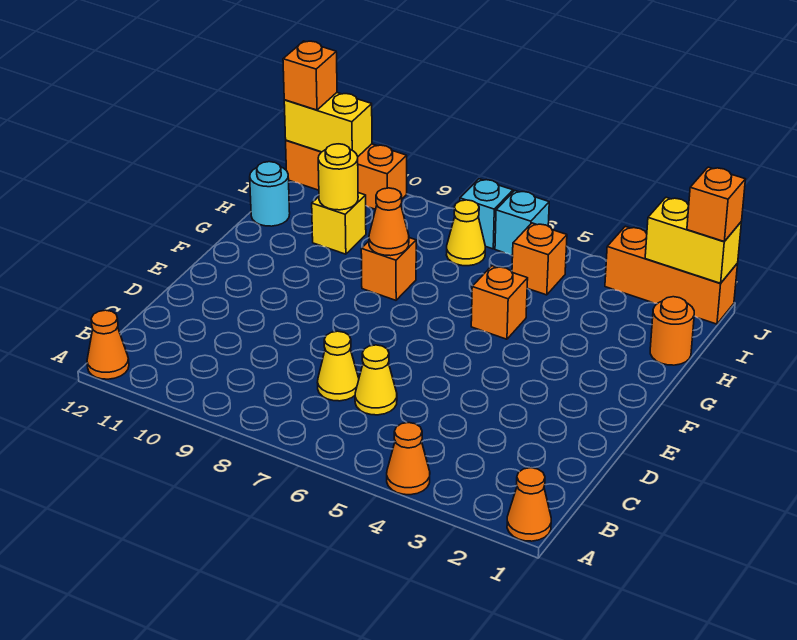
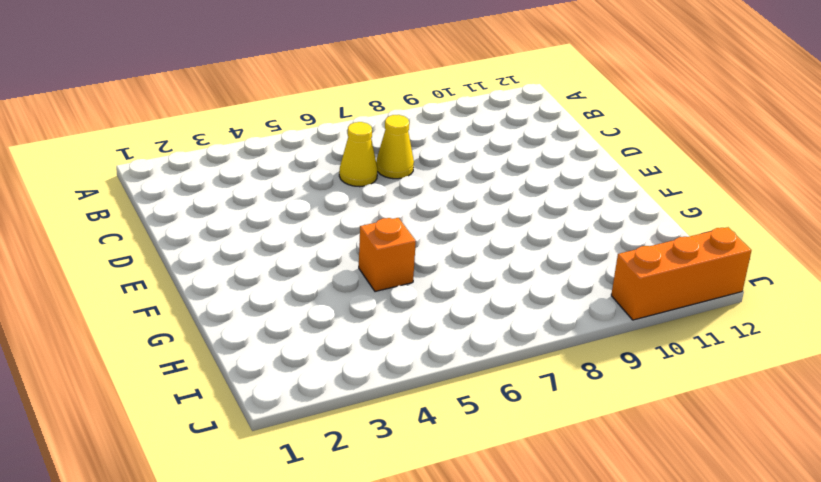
none -> orange 1x1 cone [507,468,551,541]
none -> orange 1x1 cone [387,423,430,495]
none -> orange 1x1 cone [87,310,129,379]

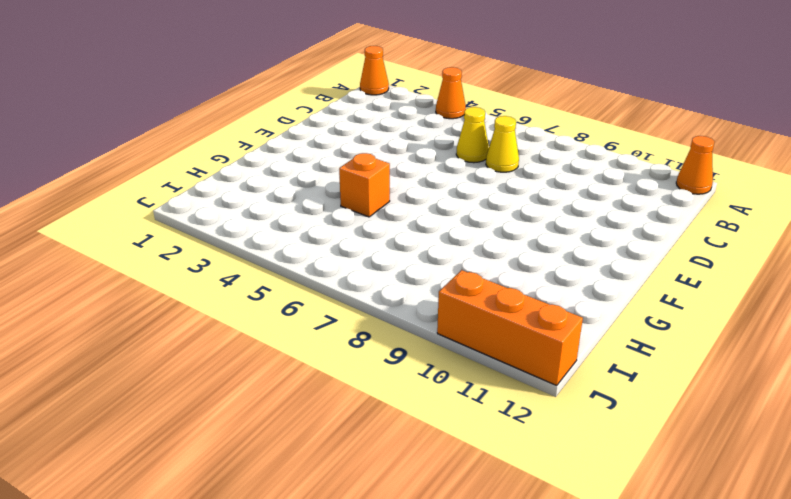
none -> orange 1x1 brick [361,238,416,300]
none -> orange 1x1 round brick [650,297,694,365]
none -> yellow 1x1 brick [312,193,366,254]

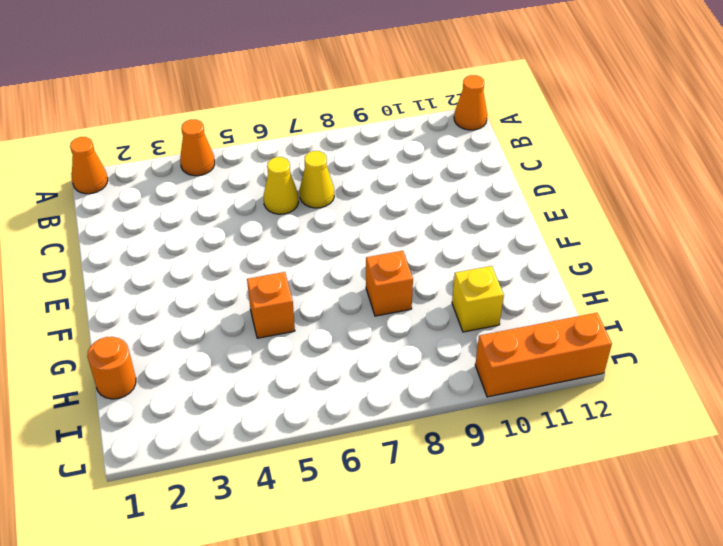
none -> cyan 1x1 round brick [250,162,290,226]
none -> orange 1x1 brick [512,223,567,295]
none -> yellow 1x1 cone [447,200,485,266]

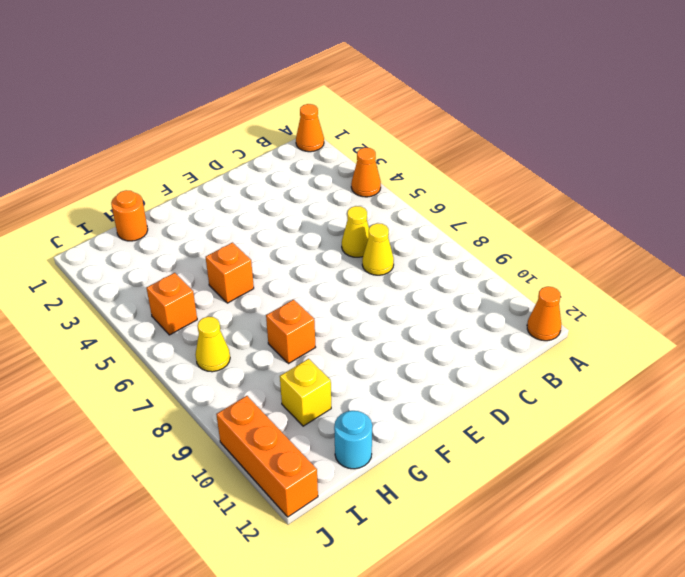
none -> orange 1x3 brick [605,226,738,324]
none -> cyan 1x1 brick [495,191,549,256]
none -> cyan 1x1 brick [460,179,513,249]

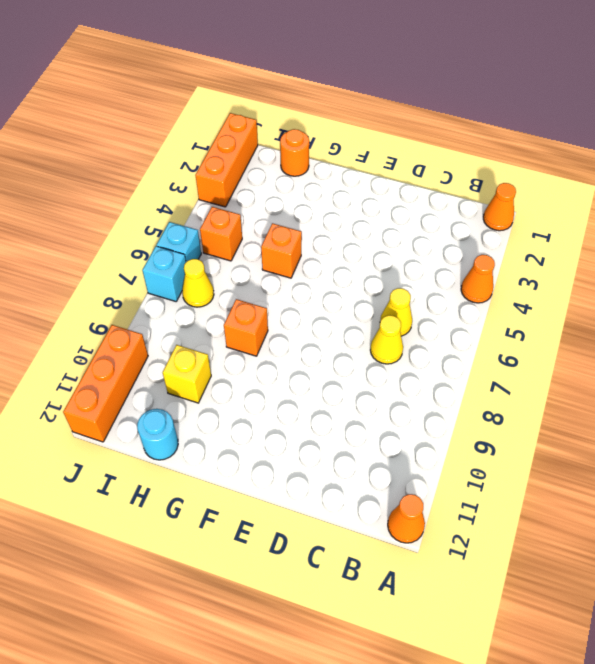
none -> orange 1x1 cone [369,188,409,256]
none -> yellow 1x1 round brick [318,144,358,210]
none -> yellow 1x2 brick [645,197,741,283]

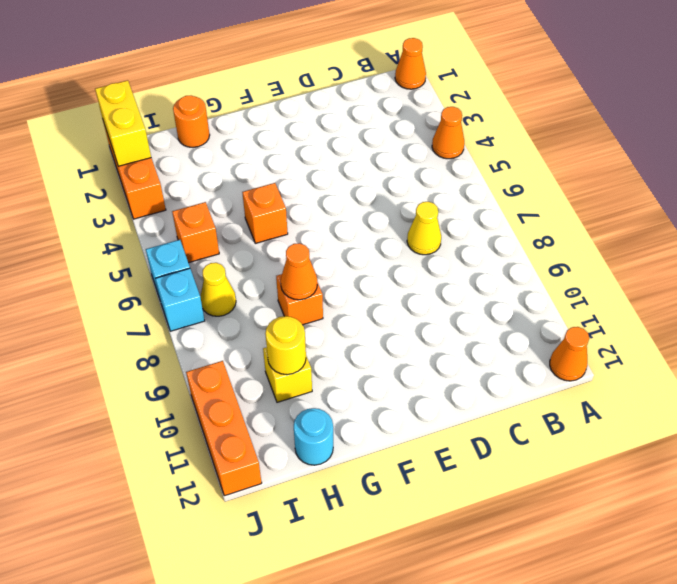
none -> yellow 1x1 cone [355,345,397,415]
none -> yellow 1x2 brick [284,93,372,156]
none -> orange 1x1 brick [687,167,745,241]

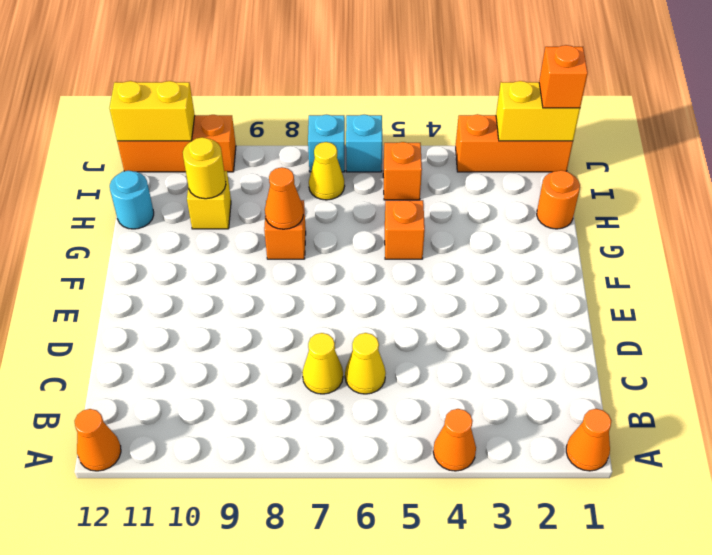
none -> orange 1x1 brick [283,41,337,110]

